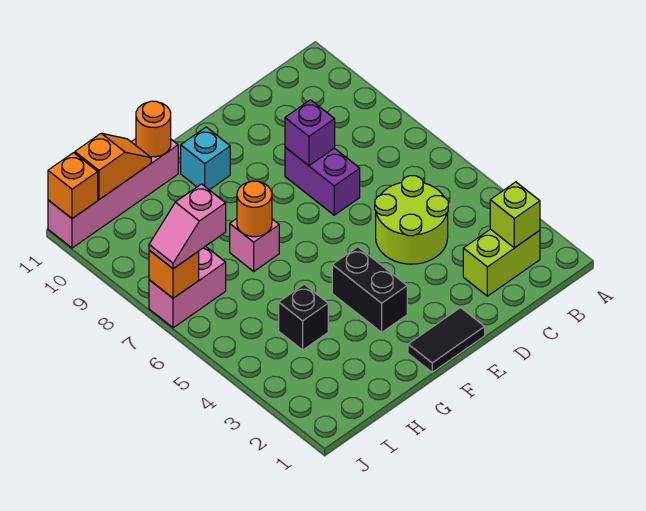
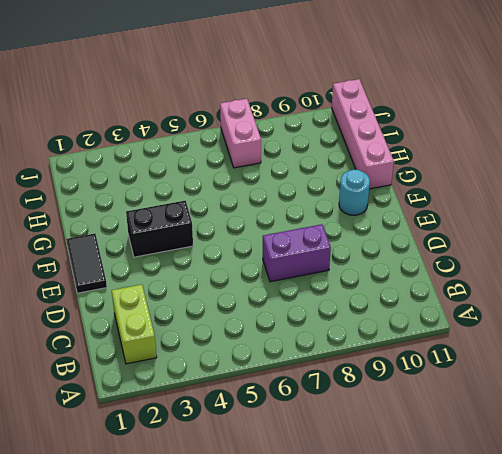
cyan 1x1 round brick [339,170,370,215] -> cyan 1x1 brick [181,127,230,190]
none -> lime 2x2 round brick [375,176,448,264]
none -> pink 1x1 brick [230,219,279,271]
none -> black 1x1 brick [279,284,328,350]

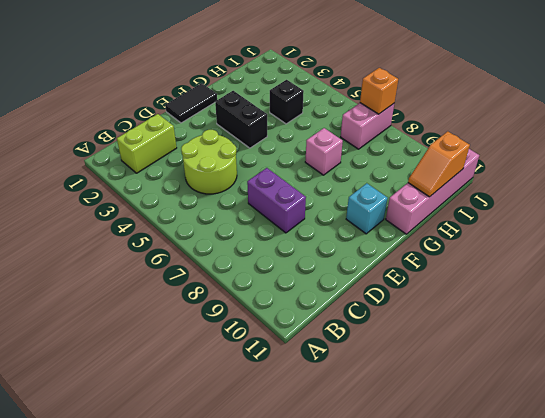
none -> lime 1x1 brick [490,182,540,248]
none -> purple 1x1 brick [285,100,335,166]
none -> orange 1x1 round brick [237,181,272,237]

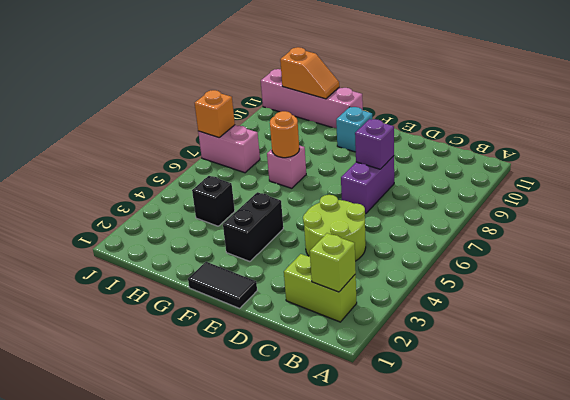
none -> orange 1x1 round brick [136,101,171,157]
none -> orange 1x1 brick [48,153,98,218]
none -> pink 1x2 slope [149,184,226,269]

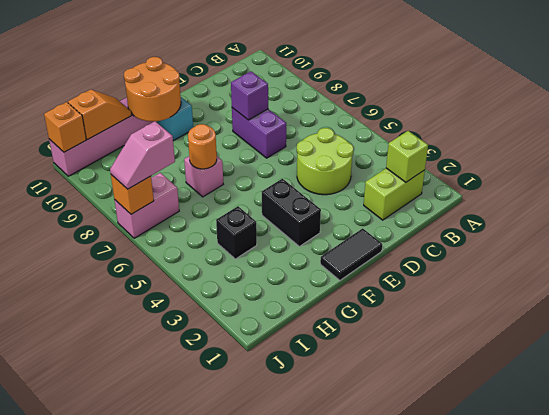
orange 2x2 round brick [124,57,181,121] -> orange 1x1 round brick [136,101,171,157]

